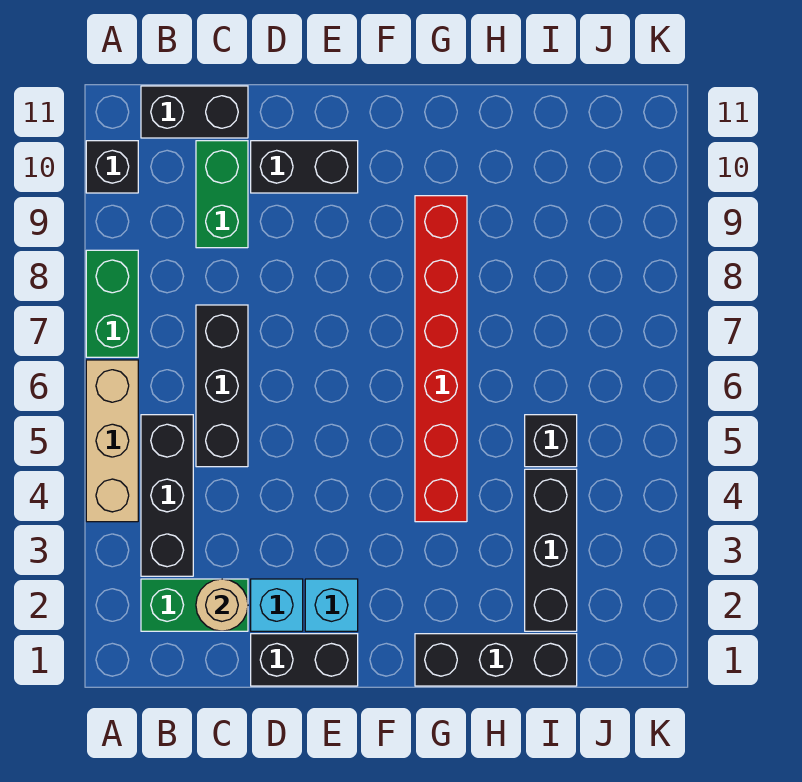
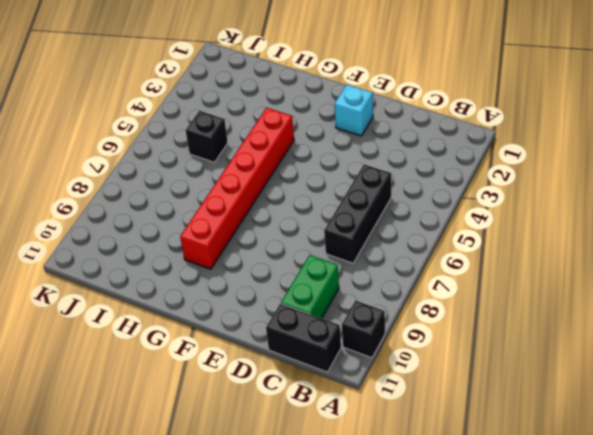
none -> tan 1x3 brick [86,360,138,522]
none -> green 1x2 brick [86,250,138,357]
none -> green 1x2 brick [141,579,248,631]

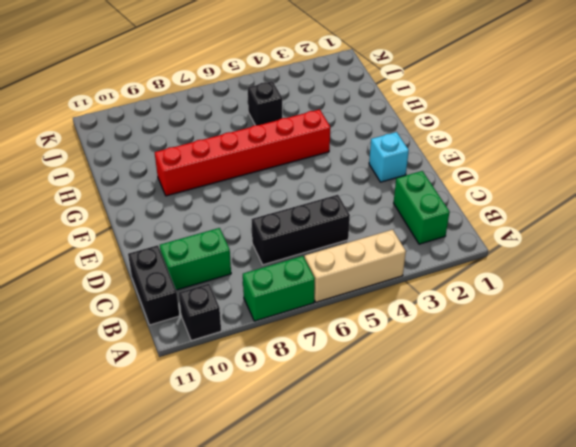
none -> black 1x3 brick [141,415,193,576]
none -> black 1x2 brick [251,634,358,686]
none -> cyan 1x1 brick [251,579,303,631]

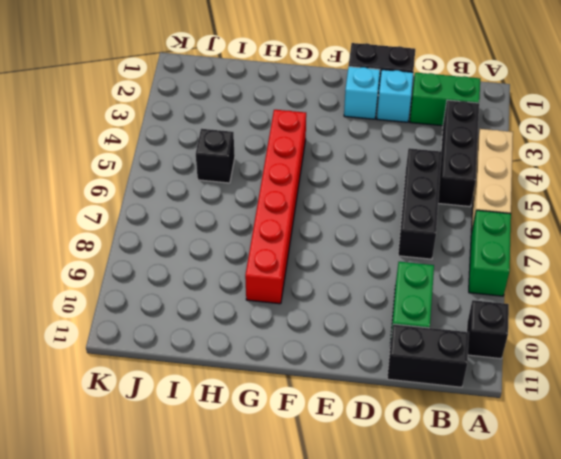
none -> black 1x2 brick [251,141,358,193]
none -> black 1x3 brick [415,634,577,686]
none -> black 1x3 brick [525,469,577,631]

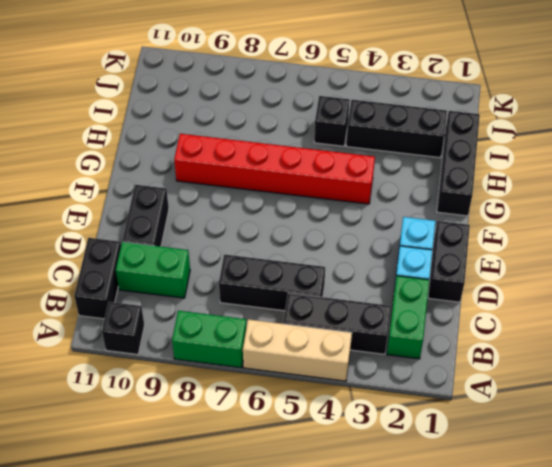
none -> tan 1x1 round brick [196,579,248,631]

